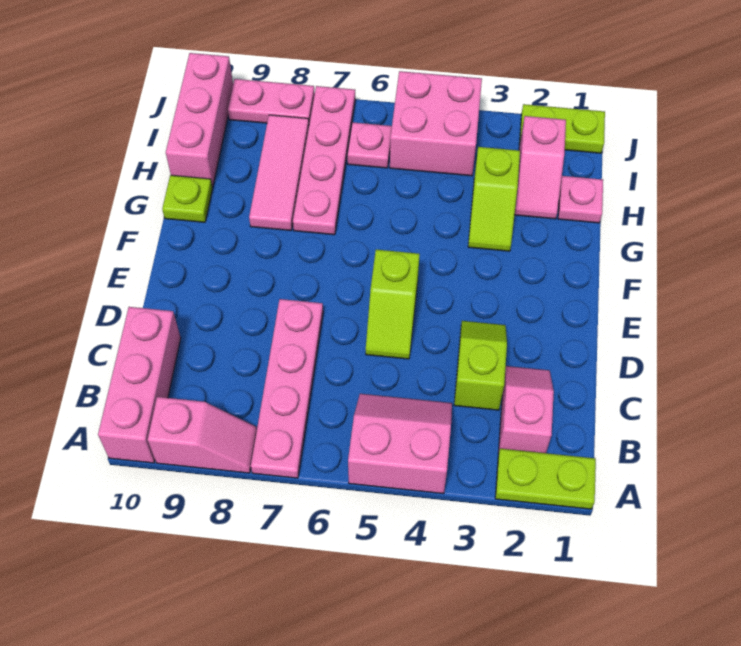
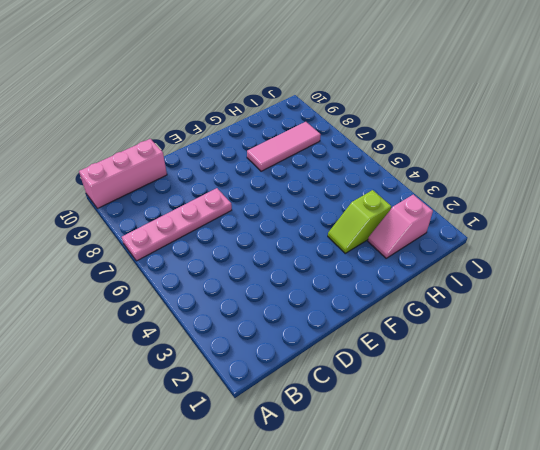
none -> lime 1x2 plate [495,449,596,509]
none -> pink 2x2 slope [348,394,452,494]
none -> pink 1x2 slope [148,397,257,473]

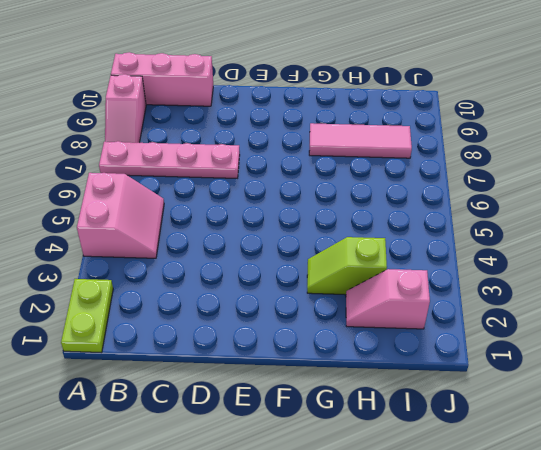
none -> pink 1x2 slope [498,366,554,454]
none -> lime 1x2 slope [454,321,507,410]
none -> lime 1x2 slope [366,250,420,359]

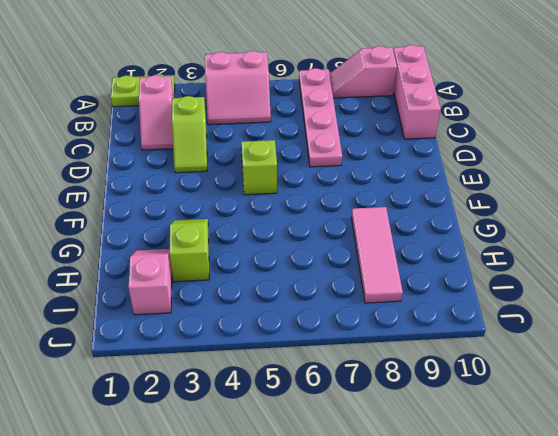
none -> pink 1x4 plate [293,86,355,235]
none -> lime 1x1 plate [162,175,213,222]
none -> pink 1x1 plate [558,176,603,223]

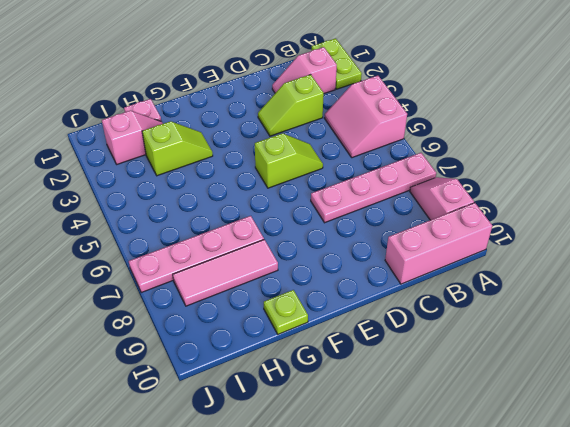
none -> pink 1x3 brick [166,53,233,187]
none -> pink 2x2 brick [390,71,482,176]
none -> pink 1x1 plate [347,122,392,168]

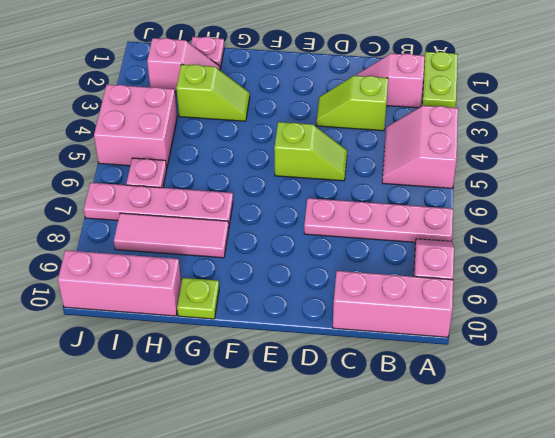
none -> lime 1x2 plate [519,104,605,153]
none -> pink 1x2 plate [228,79,315,124]

